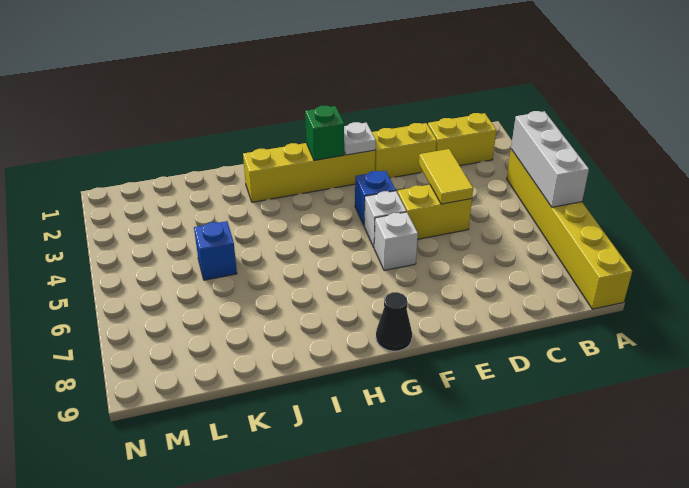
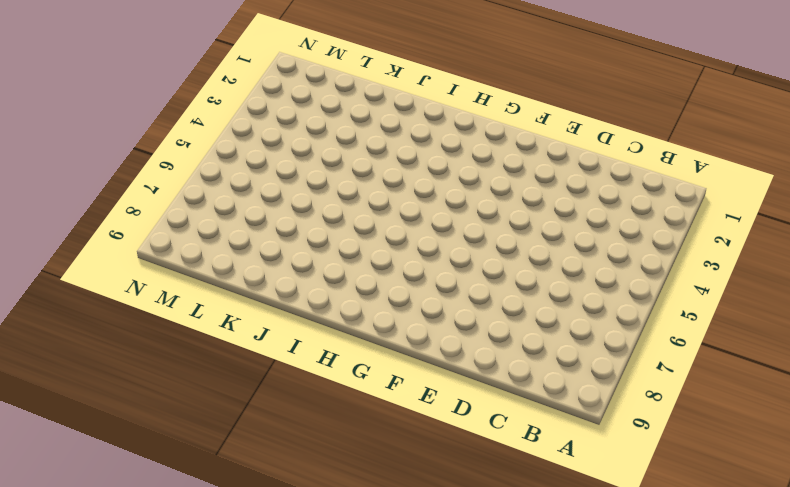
none -> yellow 1x6 brick [507,149,632,309]
none -> yellow 1x2 brick [428,113,496,166]
none -> yellow 1x2 brick [372,123,437,178]

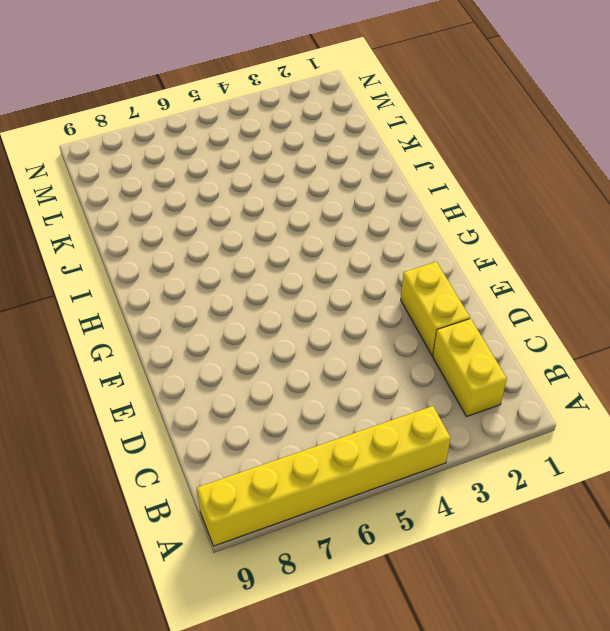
none -> yellow 1x2 brick [398,185,472,239]
none -> yellow 1x4 brick [243,143,375,202]
none -> blue 1x1 brick [355,171,396,225]

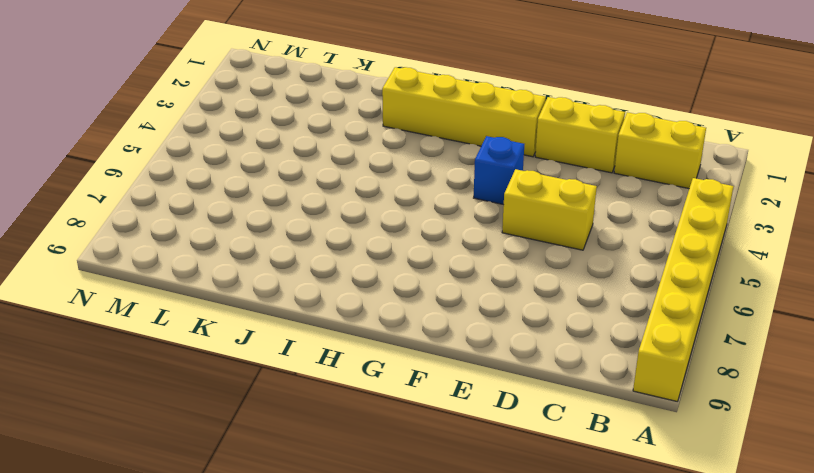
none -> white 1x1 brick [364,191,406,247]
none -> white 1x1 brick [374,212,418,271]
none -> black 1x1 cone [376,292,412,351]

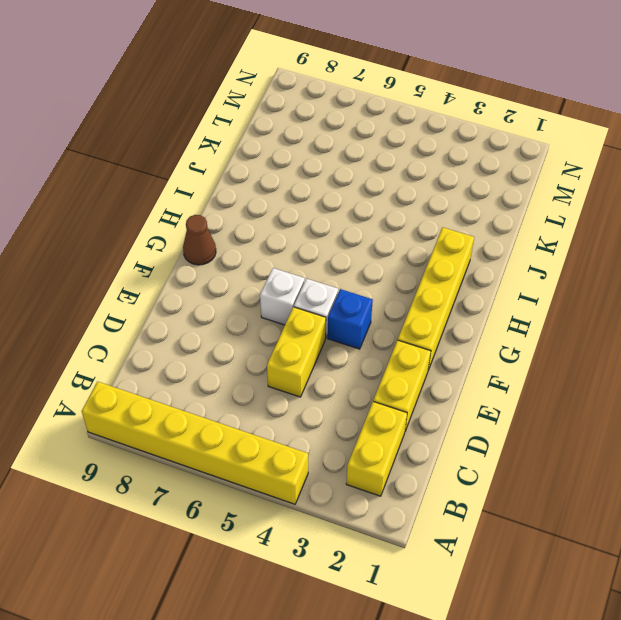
brown 1x1 cone [183,215,216,265] -> black 1x1 cone [376,292,412,351]
none -> blue 1x1 brick [194,221,237,280]
none -> white 1x3 brick [511,111,589,207]
none -> yellow 1x2 tile [419,149,473,204]

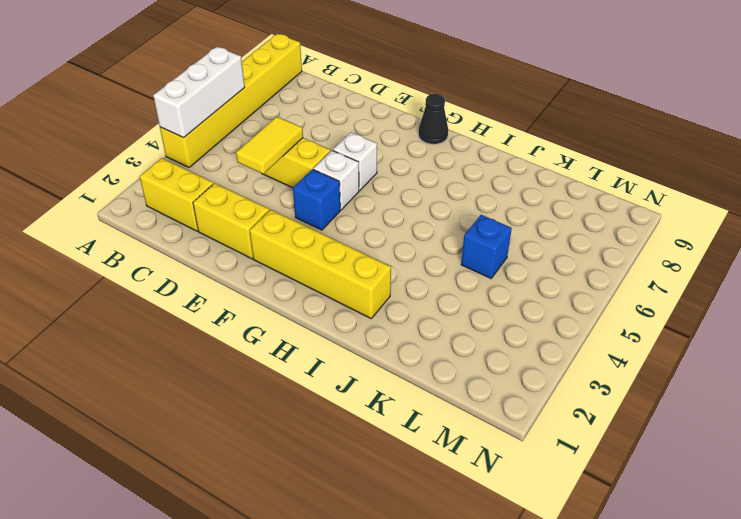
none -> white 1x1 plate [344,122,376,155]
none -> green 1x1 brick [305,106,344,161]

